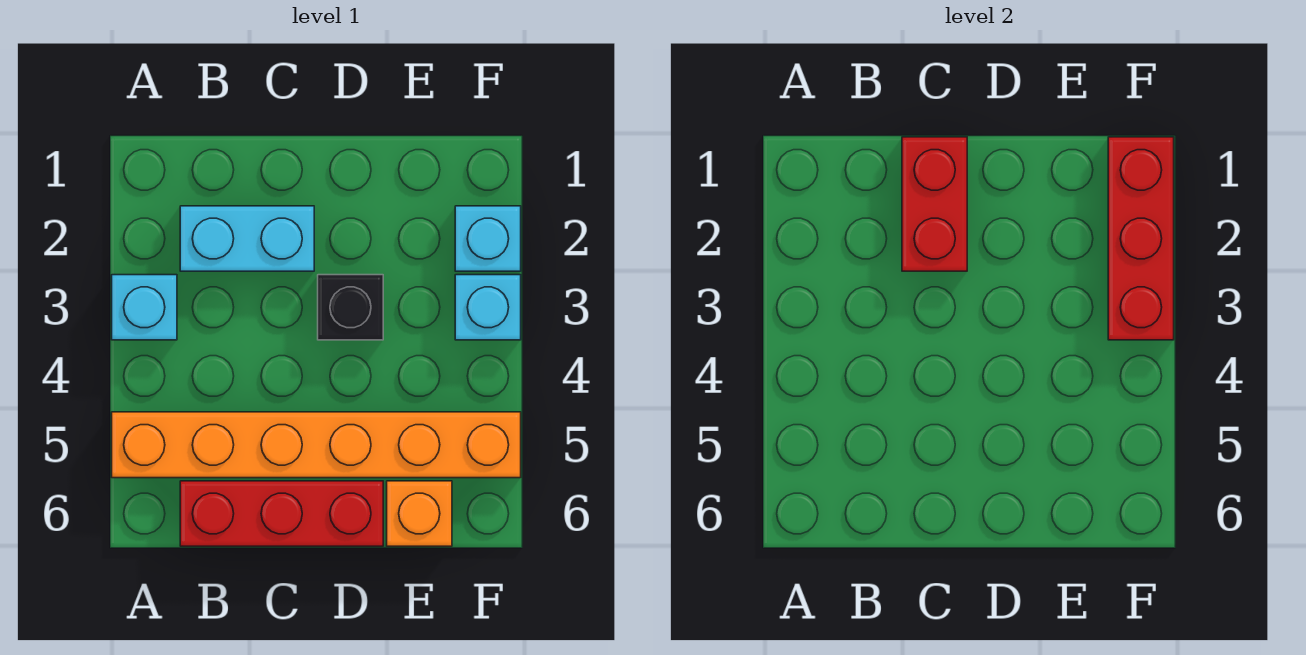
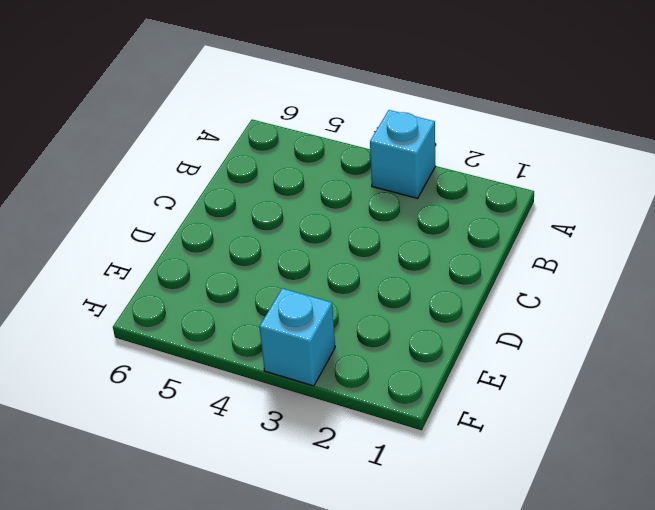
none -> orange 1x6 brick [112,412,521,478]
none -> cyan 1x2 brick [180,206,314,271]

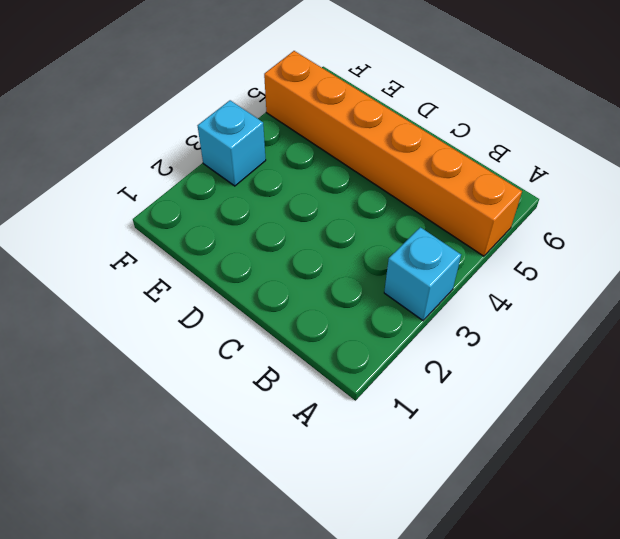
none -> cyan 1x2 brick [180,206,314,271]
none -> red 1x3 brick [180,481,383,546]

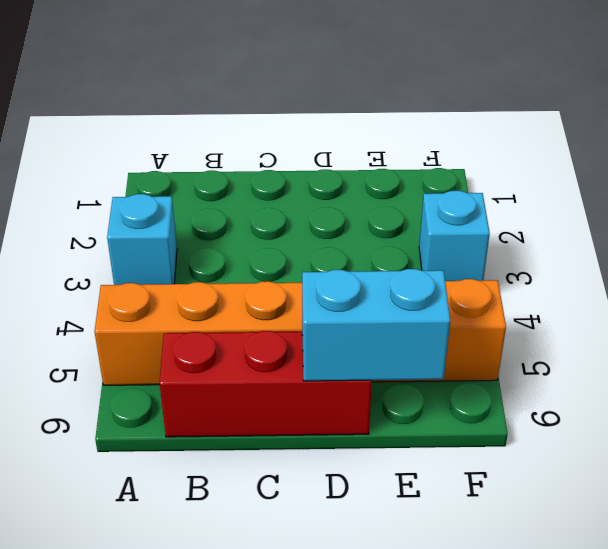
cyan 1x2 brick [302,269,450,381] -> cyan 1x2 brick moved to [180,206,314,271]
none -> black 1x1 brick [318,275,383,340]
none -> orange 1x1 brick [387,481,452,546]

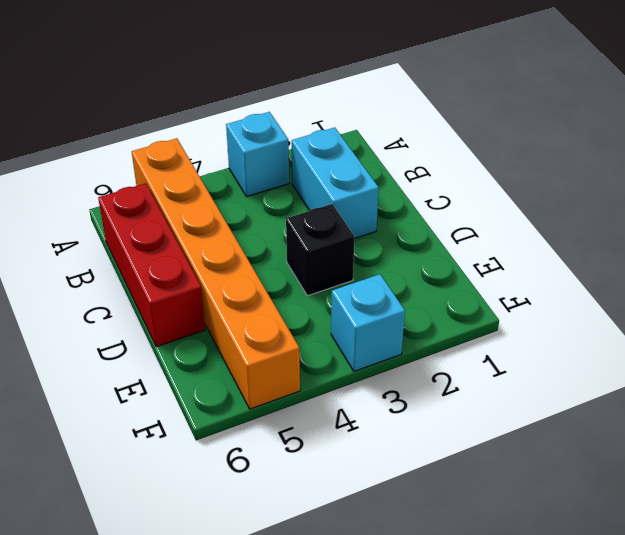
none -> orange 1x1 brick [387,481,452,546]
none -> cyan 1x1 brick [455,206,521,271]

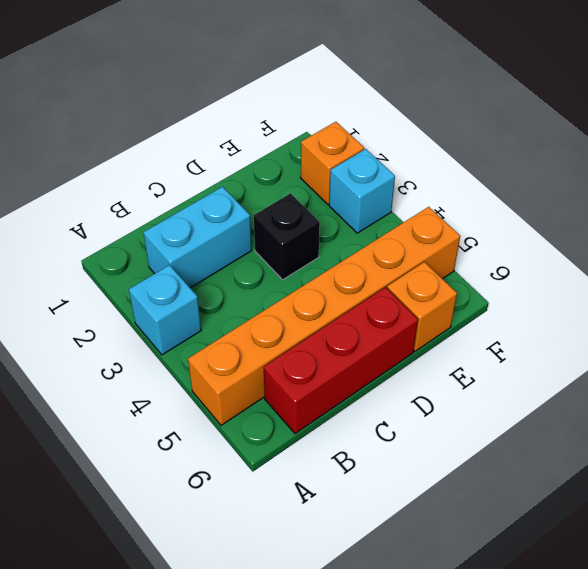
orange 1x1 brick [301,122,364,204] -> cyan 1x1 brick [455,206,521,271]
none -> red 1x2 brick [902,137,967,271]
none -> red 1x3 brick [1108,137,1174,340]

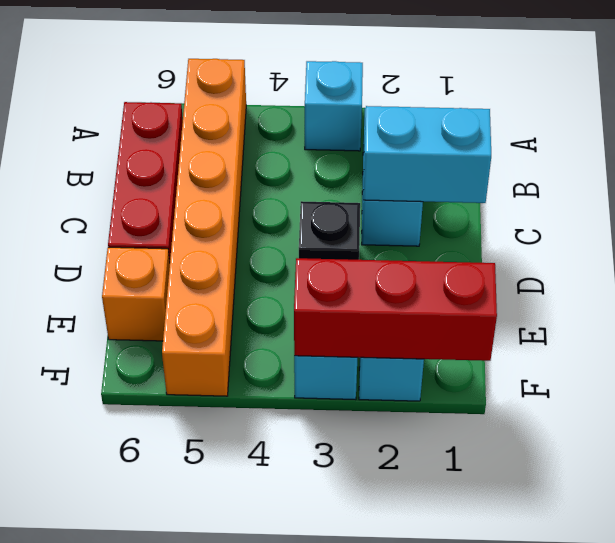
cyan 1x2 brick [363,106,491,203] -> red 1x2 brick [902,137,967,271]

